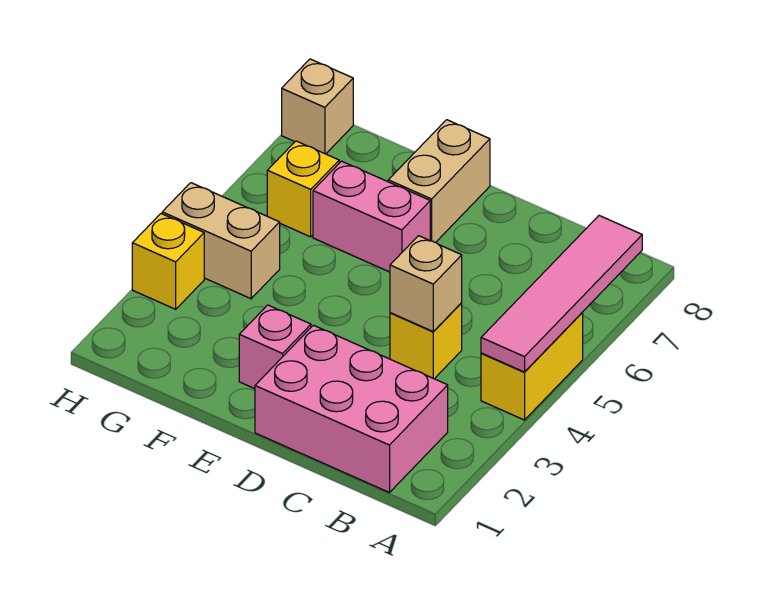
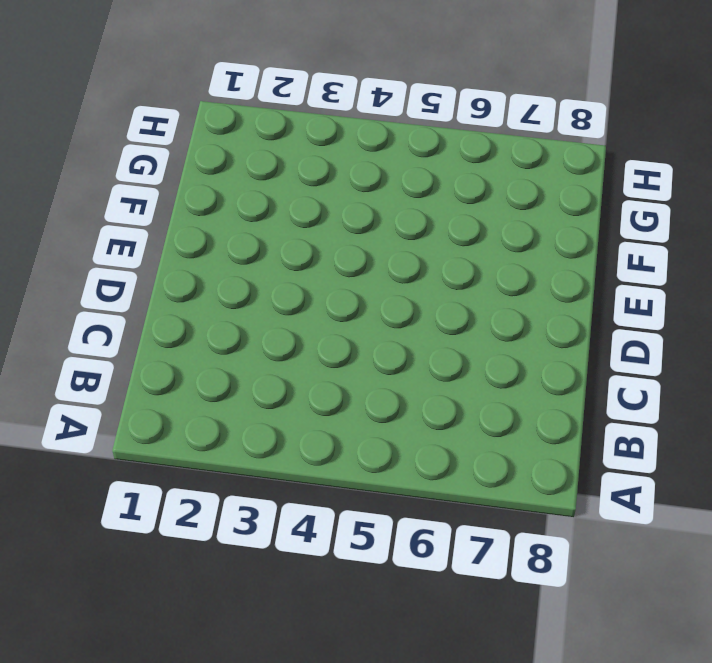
none -> yellow 1x2 brick [481,313,583,420]
none -> pink 2x3 brick [255,325,448,493]
none -> yellow 1x1 brick [390,303,462,379]

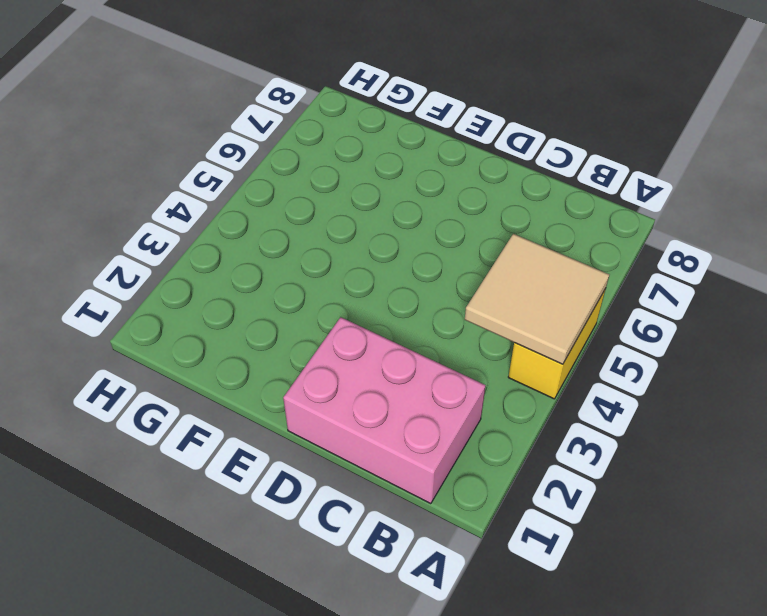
tan 2x2 tile [465,234,609,364] -> pink 1x4 tile [481,216,642,372]
none -> yellow 1x1 brick [390,303,462,379]
none -> pink 1x1 brick [239,305,311,389]
none -> pink 1x2 brick [313,161,430,272]

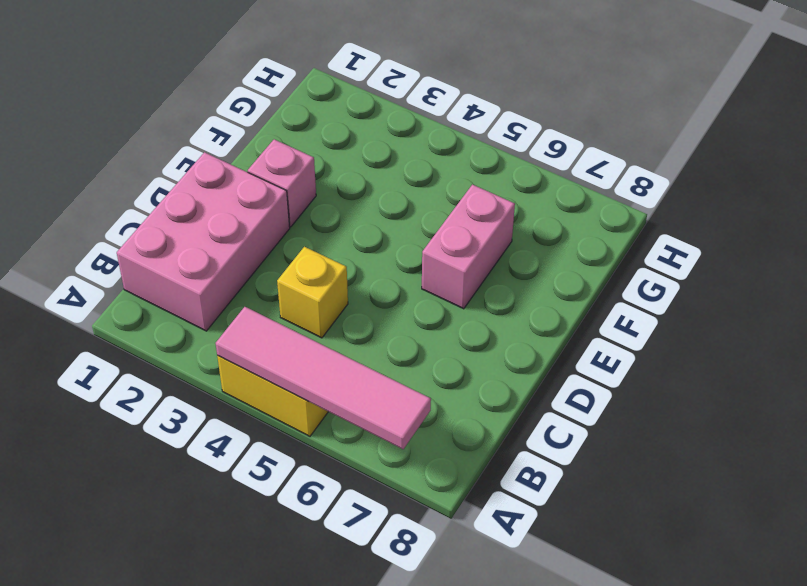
none -> tan 1x2 brick [388,120,490,243]
none -> tan 1x2 brick [162,183,280,299]
none -> yellow 1x1 brick [267,141,339,237]

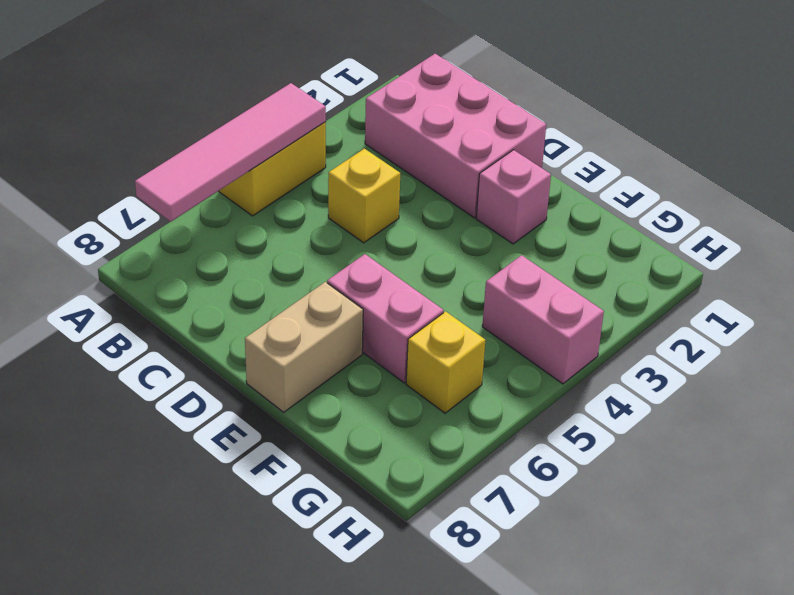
pink 1x2 brick [482,255,604,384] -> tan 1x2 brick [162,183,280,299]
none -> yellow 1x1 brick [132,214,204,309]
none -> tan 1x1 brick [282,59,353,154]
none -> tan 1x1 brick [390,236,462,332]

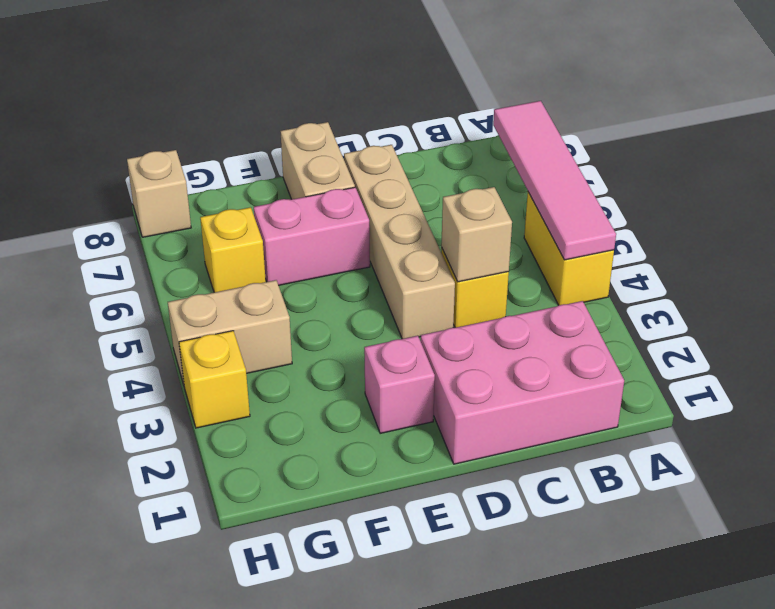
tan 1x4 brick [344,145,455,339] -> none

